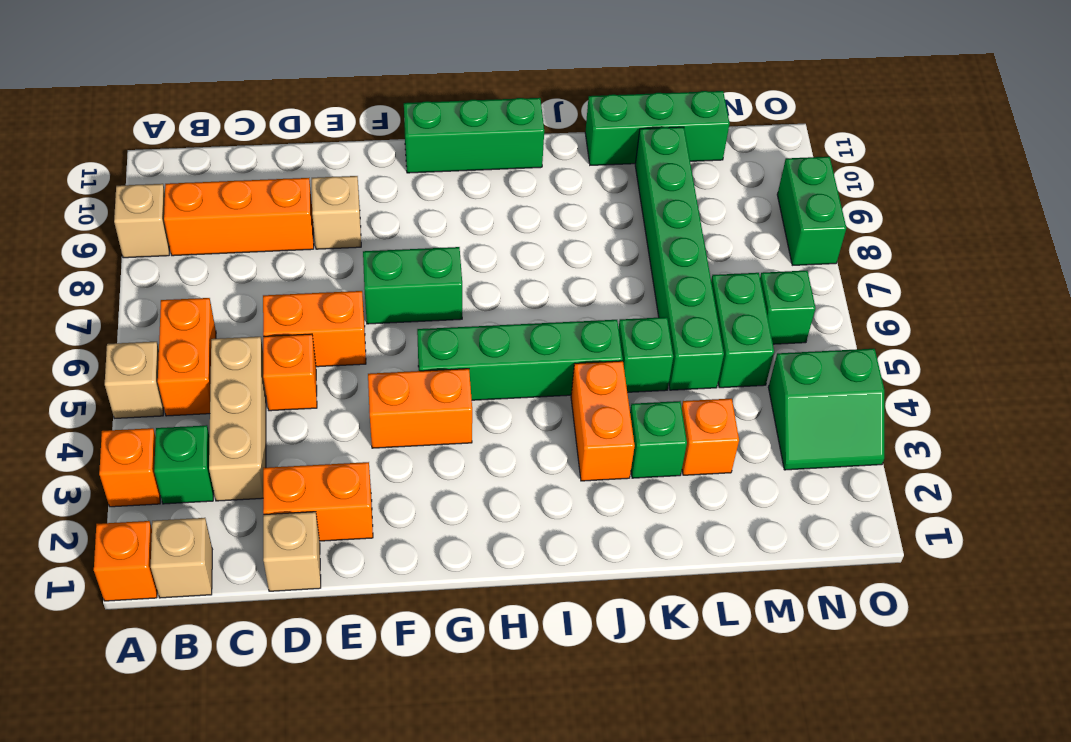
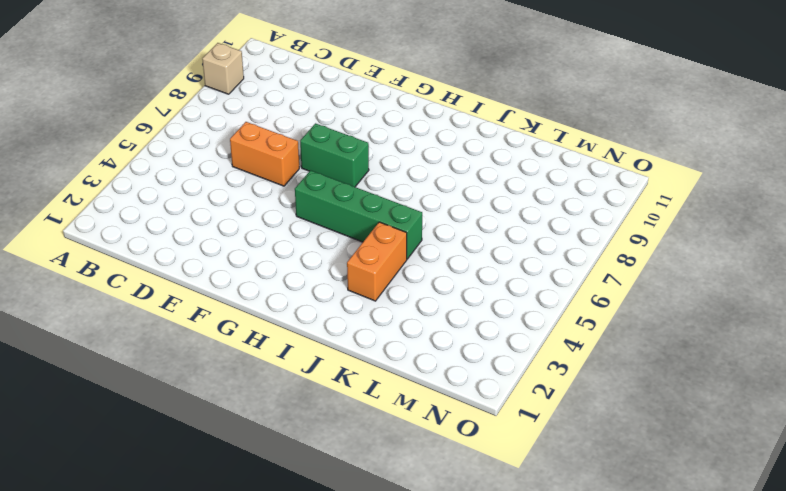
none -> orange 1x1 brick [94,521,157,601]
none -> orange 1x1 brick [99,428,161,507]
none -> tan 1x1 brick [105,342,164,418]

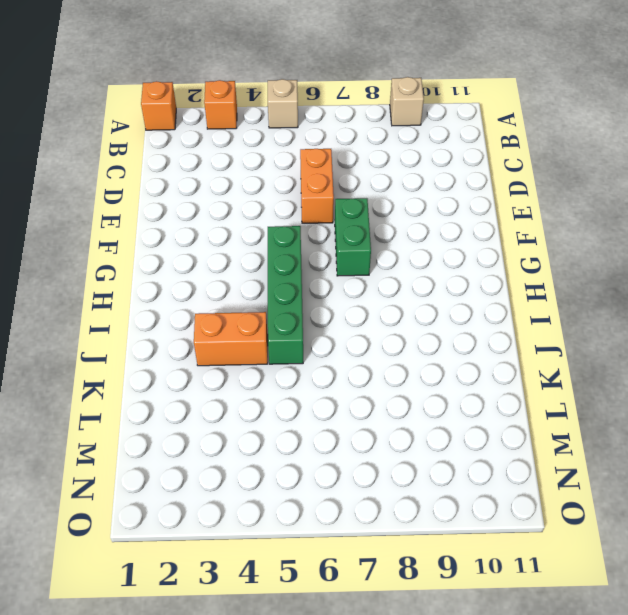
none -> tan 1x1 brick [151,518,212,598]
none -> green 1x1 brick [154,425,214,504]
none -> orange 1x2 brick [158,298,216,416]

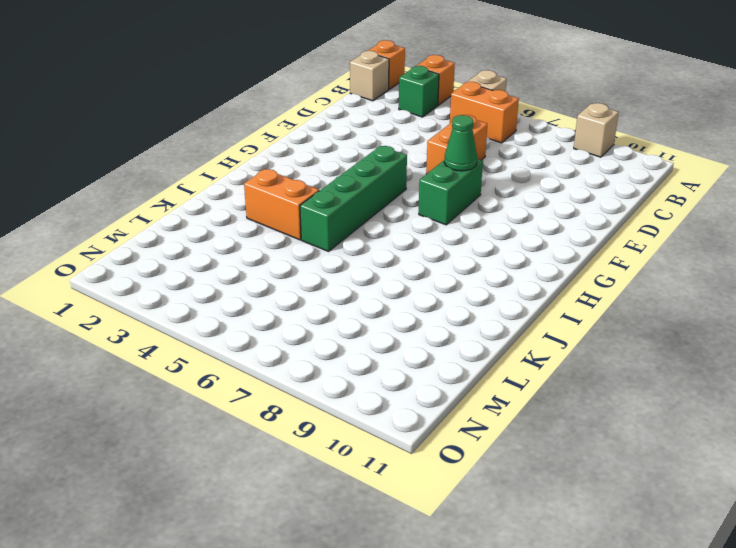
green 1x1 cone [444,115,477,171] -> none
none -> orange 1x3 brick [164,178,314,256]
none -> tan 1x3 brick [209,337,266,501]
none -> tan 1x1 brick [263,512,321,591]

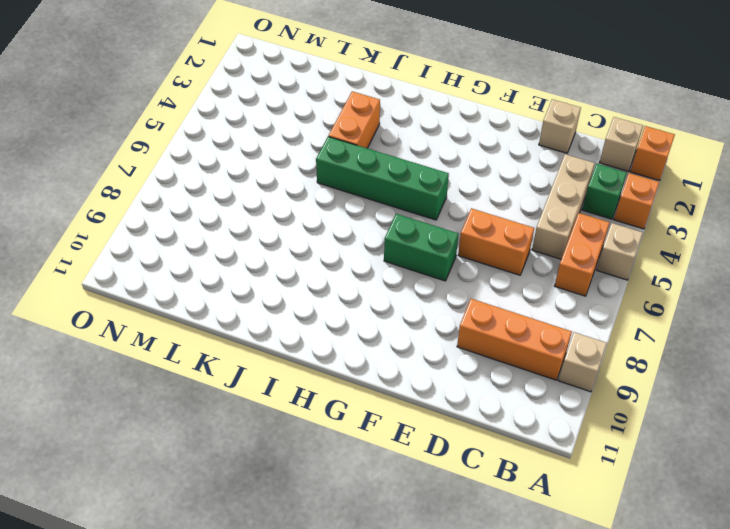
none -> orange 1x2 brick [263,462,373,541]
none -> orange 1x1 brick [263,334,317,411]
none -> tan 1x1 brick [312,176,361,249]

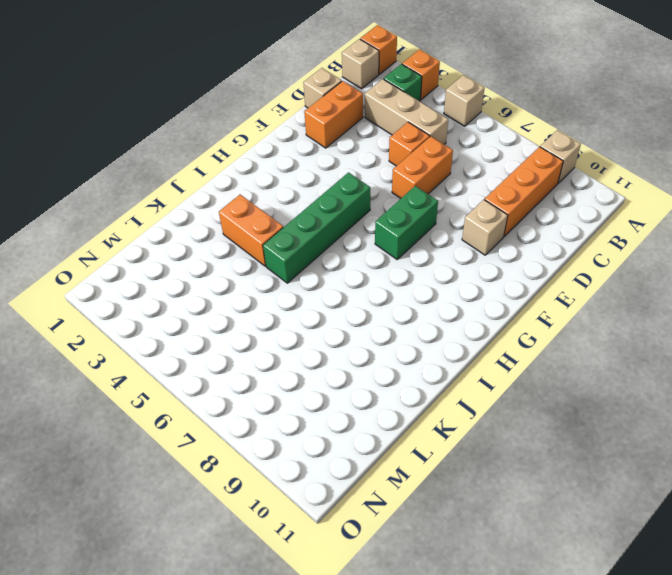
none -> orange 1x2 brick [158,298,216,416]
none -> orange 1x2 brick [368,369,472,448]
none -> green 1x3 brick [404,98,544,173]

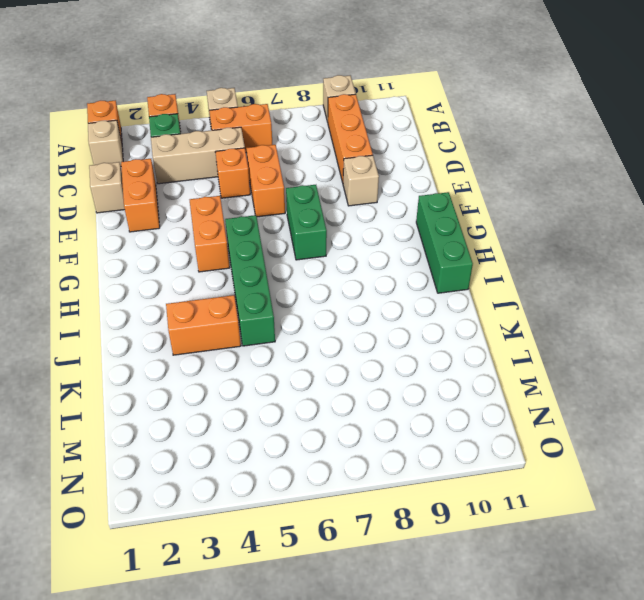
none -> green 1x1 brick [630,401,687,478]
none -> green 1x1 brick [619,317,673,392]
none -> green 1x3 brick [585,91,730,165]

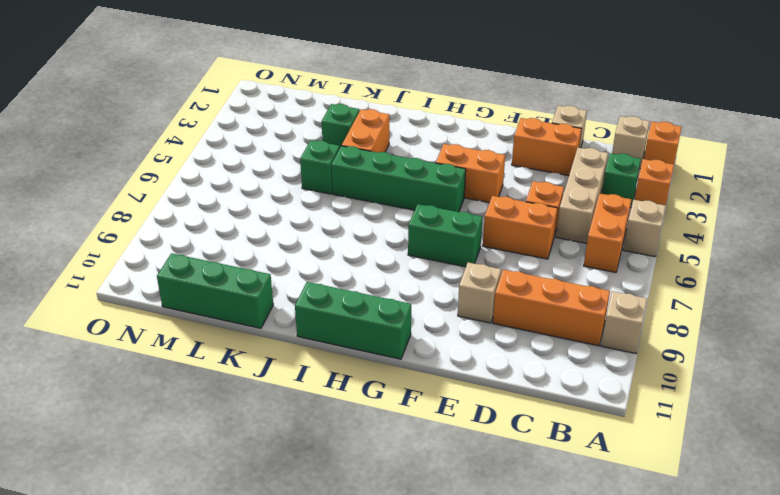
none -> orange 1x1 brick [682,399,739,475]
none -> green 1x6 brick [635,127,724,390]
none -> green 1x2 brick [711,273,774,388]

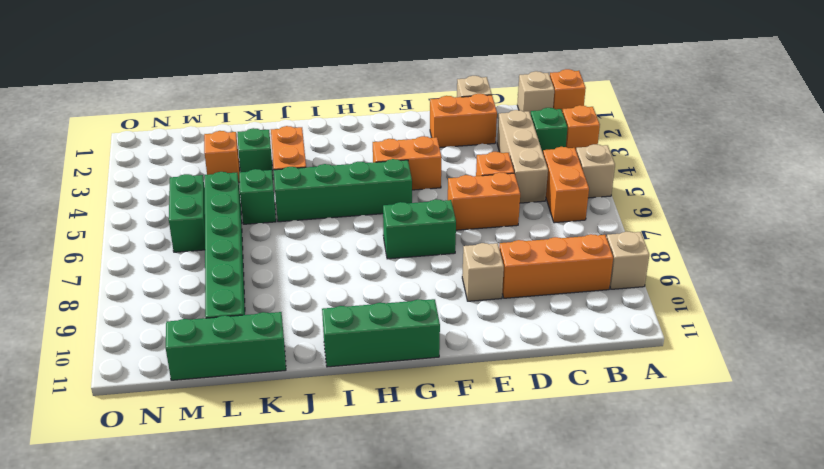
none -> green 2x2 slope [768,349,884,470]
none -> green 1x1 brick [760,271,815,344]
none -> green 1x2 brick [777,157,846,265]

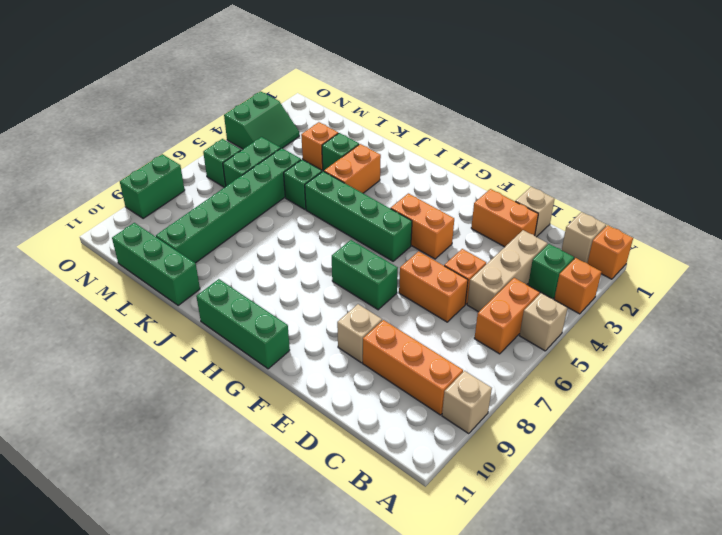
green 2x2 slope [224,91,299,149] -> green 2x2 slope turned to [768,349,884,470]

